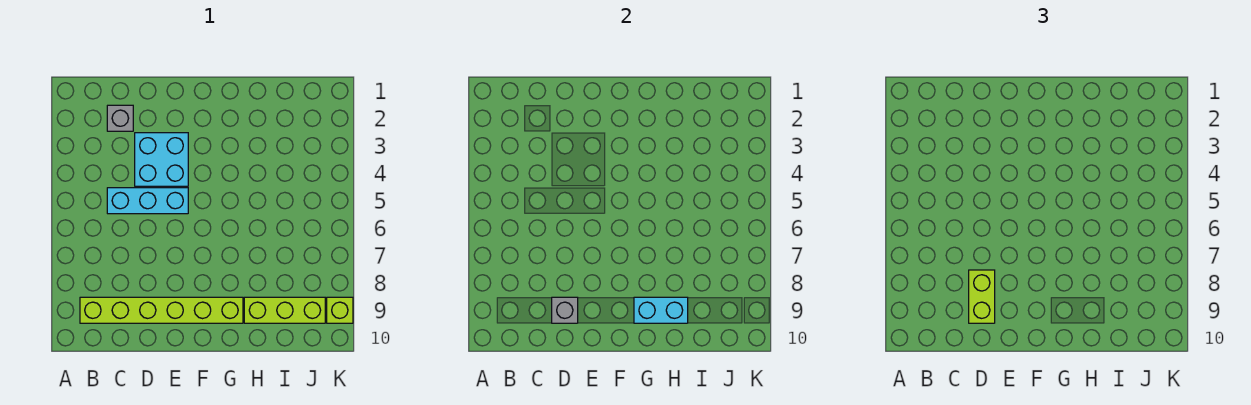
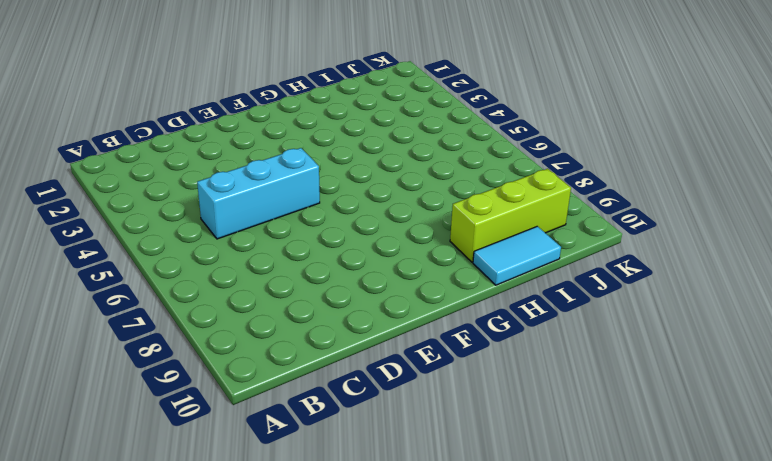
cyan 1x2 tile [473,226,561,285] -> none
none -> lime 1x6 brick [80,297,243,323]
none -> grey 1x1 brick [107,105,133,131]

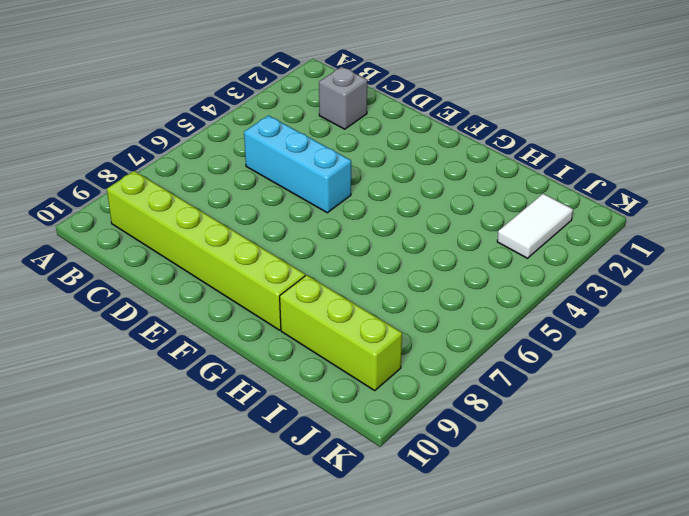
white 1x2 tile [497,194,573,258] -> none
none -> cyan 2x2 brick [135,133,188,186]
none -> lime 1x1 brick [327,297,353,323]

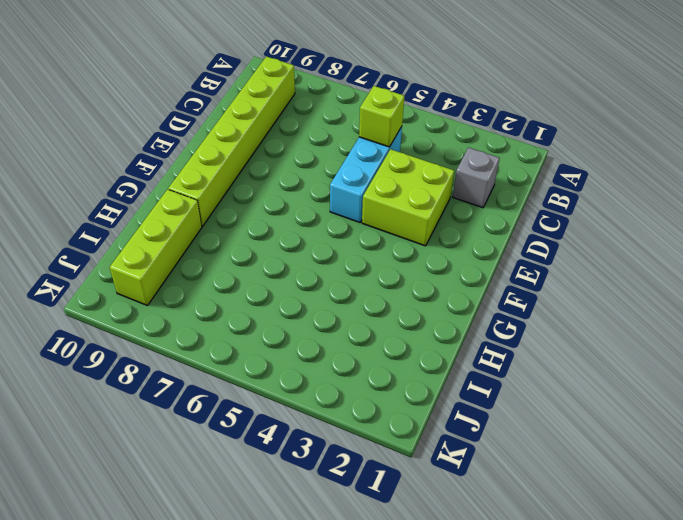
lime 1x1 brick [359,86,404,147] -> lime 1x1 brick moved to [327,297,353,323]
lime 2x2 brick [362,149,454,246] -> cyan 2x2 brick [135,133,188,186]
none -> grey 1x1 brick [552,297,578,323]
none -> cyan 1x2 brick [634,297,688,323]

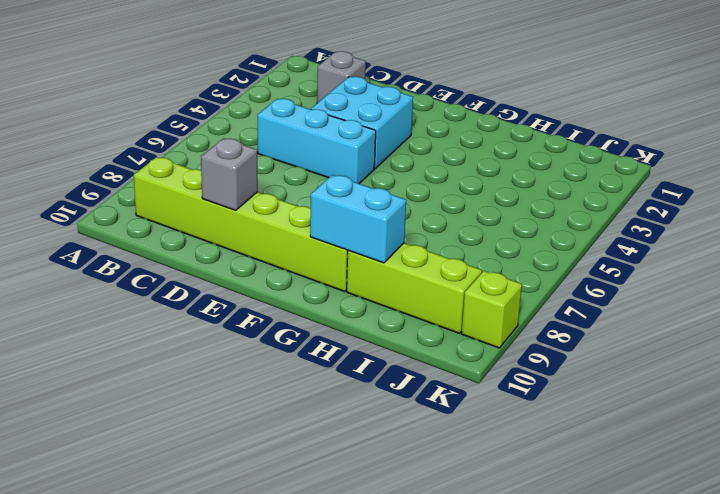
none -> lime 1x2 brick [969,270,995,323]

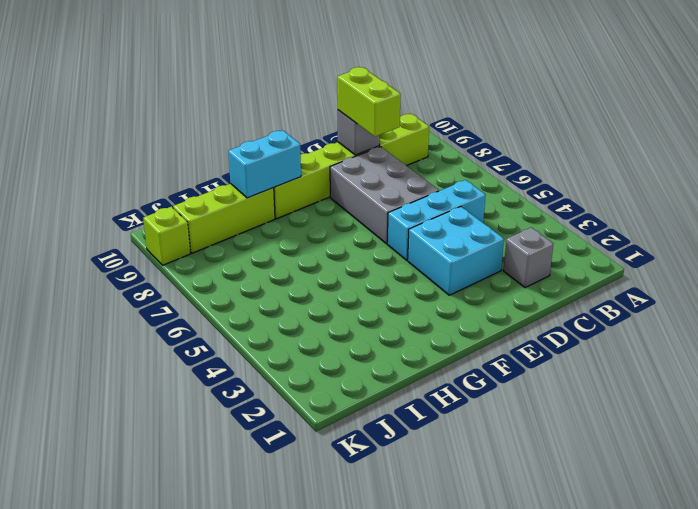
grey 2x3 brick [330,147,439,244] -> none

